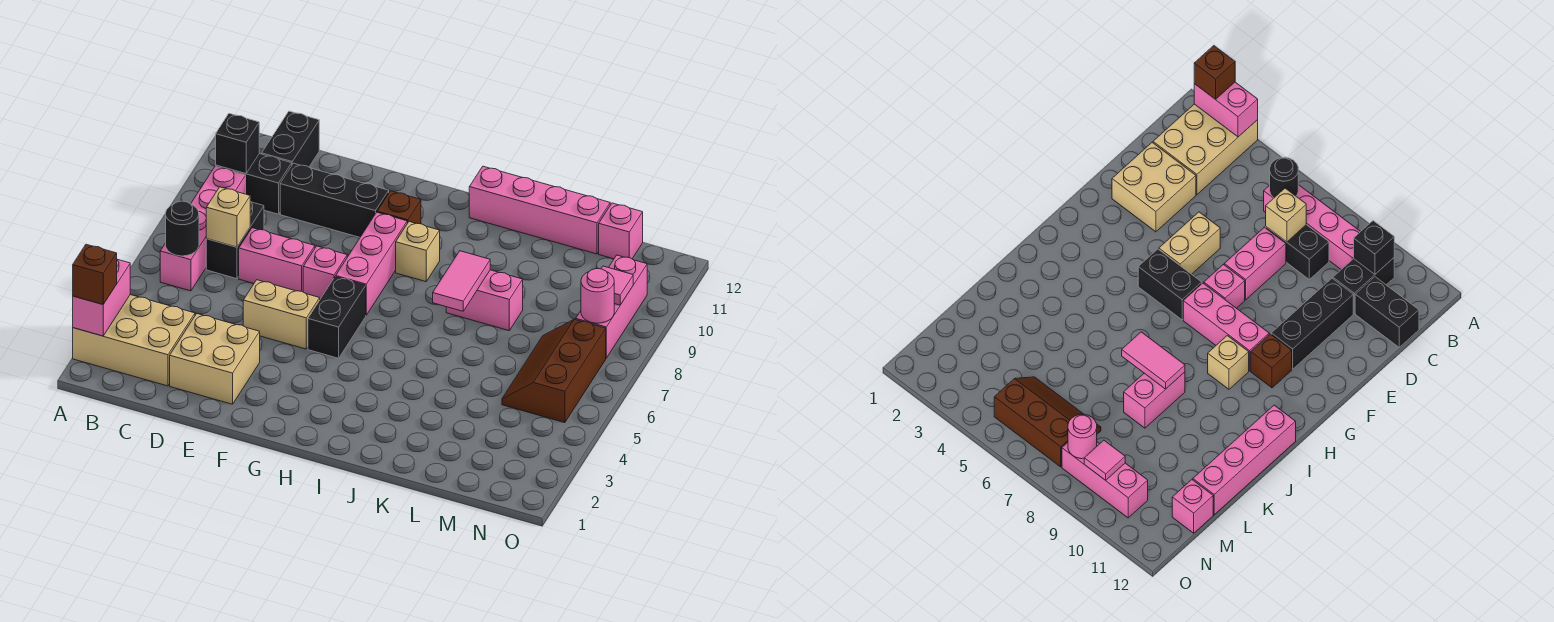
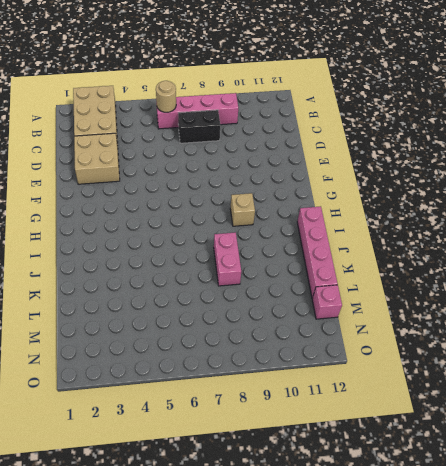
tan 1x1 round brick [156,81,176,112] -> black 1x1 round brick [166,201,199,256]
none -> black 1x2 brick [216,154,292,214]
none -> black 1x2 brick [262,111,319,167]
none -> pink 1x2 brick [239,228,315,292]

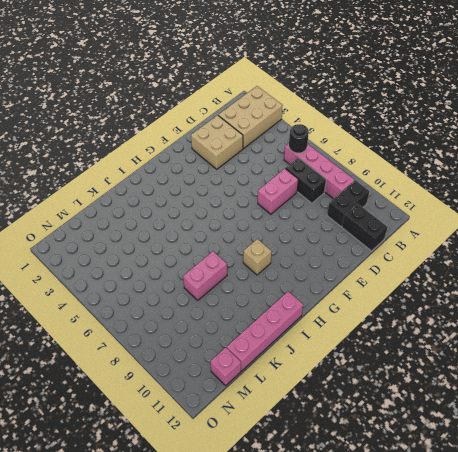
none -> black 1x3 brick [280,163,389,237]
none -> tan 1x2 brick [243,280,320,349]
none -> pink 1x1 brick [303,246,347,299]

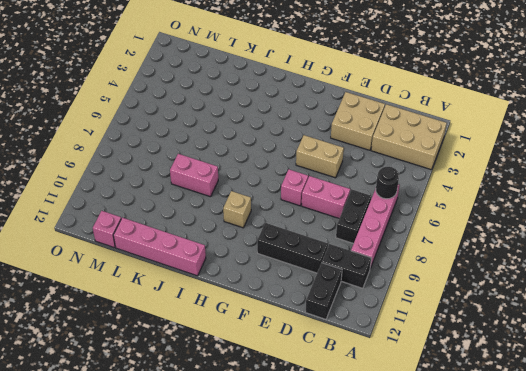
none -> black 1x2 brick [308,277,366,358]
none -> pink 1x3 brick [336,212,407,315]
none -> brown 1x1 brick [377,191,421,224]

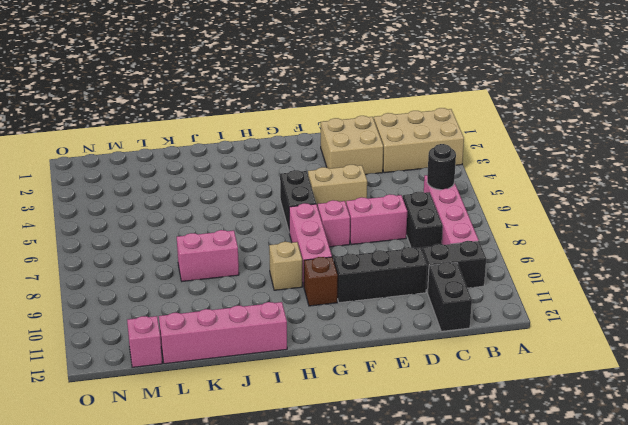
none -> brown 2x3 slope [502,319,606,423]
none -> pink 1x3 brick [576,255,647,358]
none -> pink 1x2 brick [73,259,130,336]

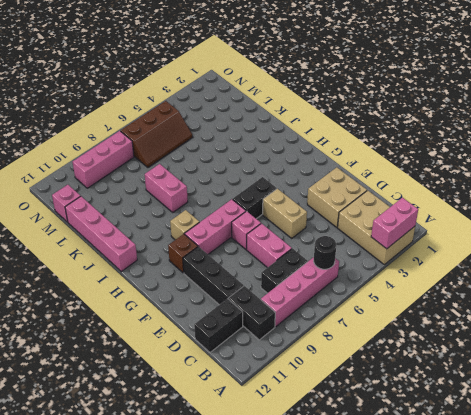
none -> black 1x1 brick [216,114,259,174]
none -> tan 1x1 brick [206,187,250,247]
none -> pink 1x2 tile [433,251,490,311]

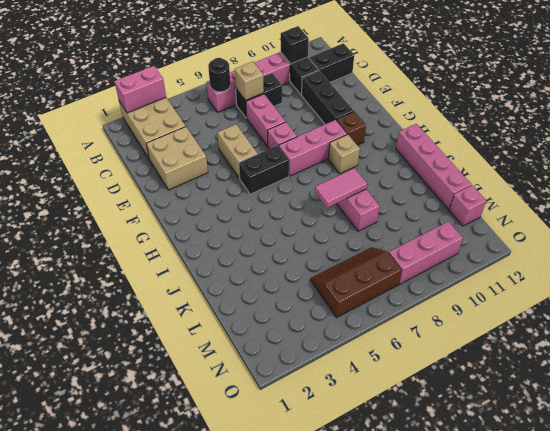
none -> pink 1x1 round brick [581,268,614,323]
none -> pink 1x1 tile [601,266,633,305]
none -> brown 1x1 brick [73,244,117,304]

